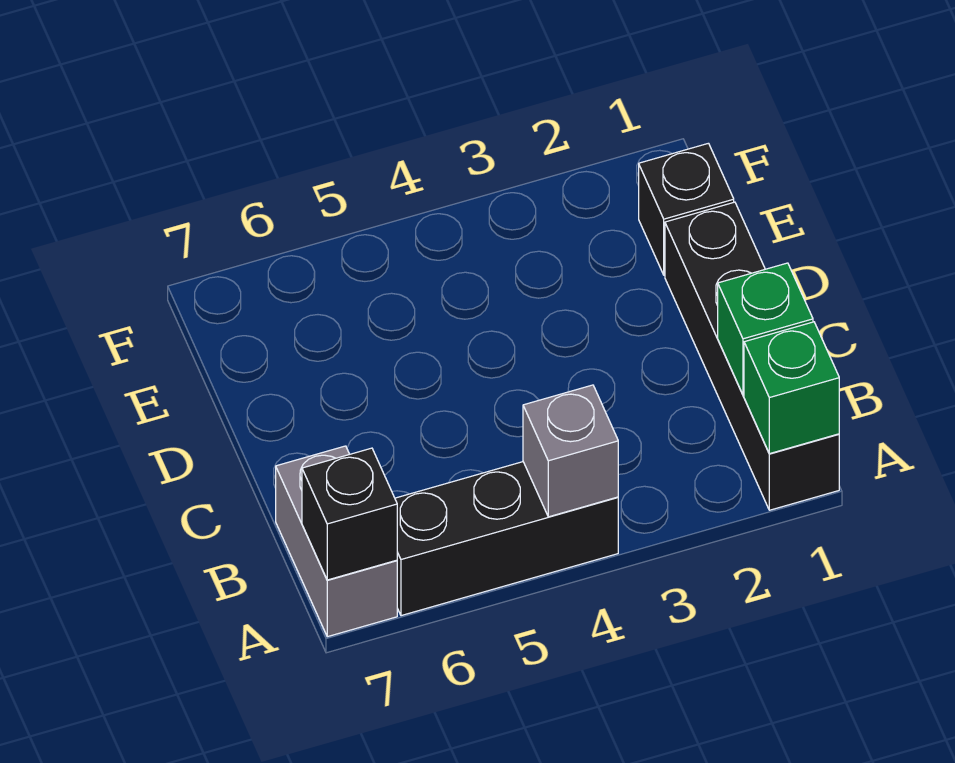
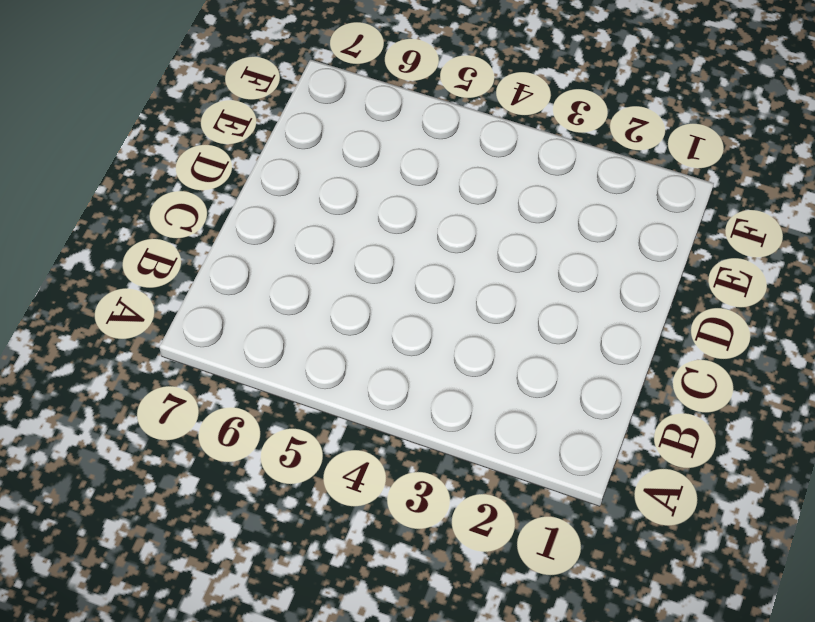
none -> black 1x4 brick [665,202,839,510]
none -> black 1x3 brick [395,462,618,616]

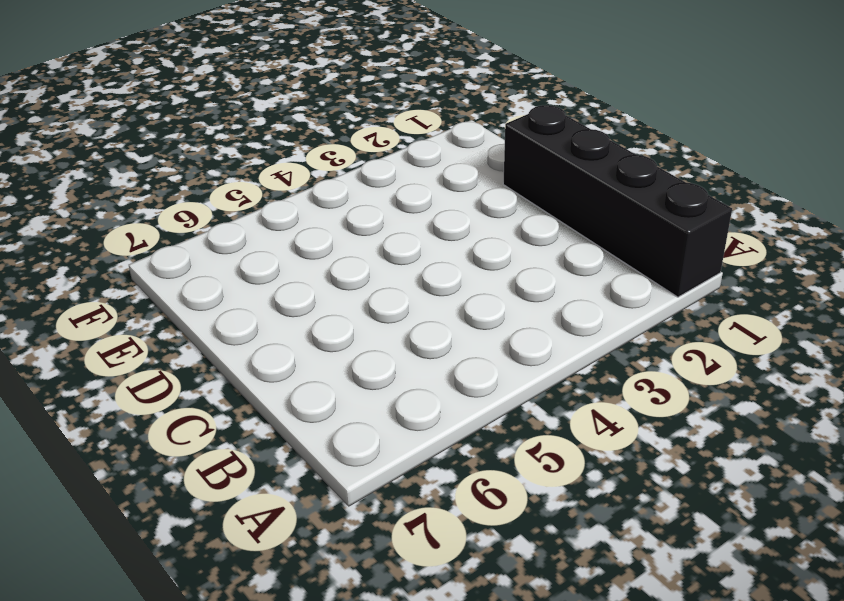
none -> black 1x3 brick [395,462,618,616]
none -> grey 1x2 brick [276,446,397,637]

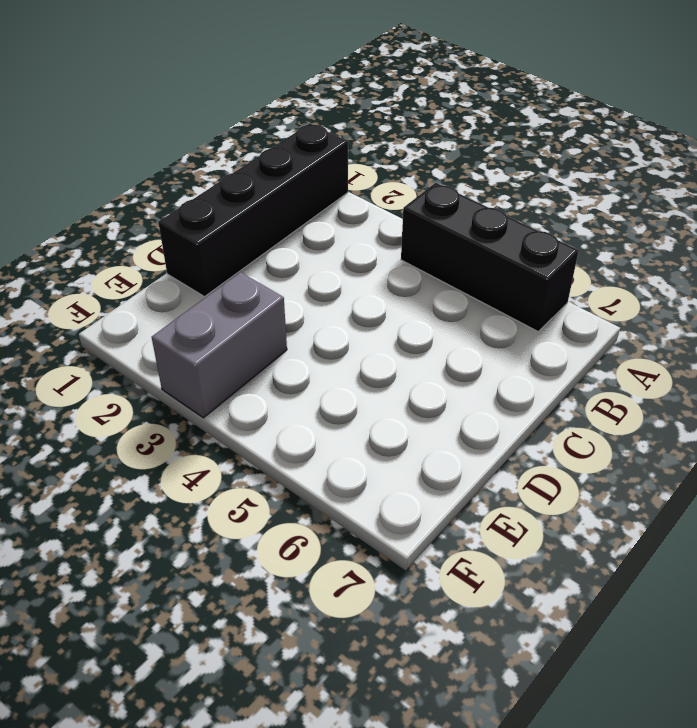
grey 1x2 brick [152,272,287,418] -> grey 1x2 brick moved to [276,446,397,637]
none -> black 1x1 brick [639,143,734,275]
none -> green 1x1 brick [744,322,839,454]

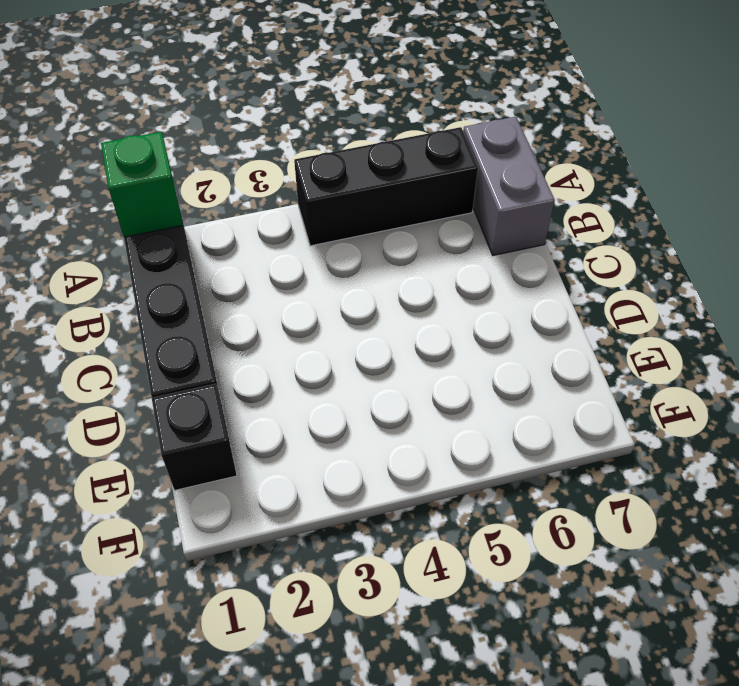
none -> grey 1x1 brick [523,385,618,517]
none -> black 1x1 brick [302,448,397,580]

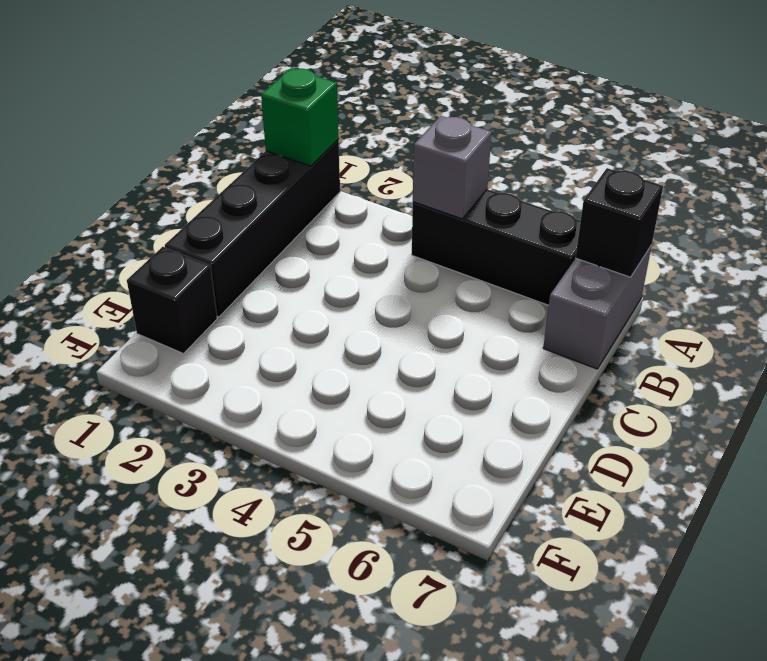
none -> green 1x1 brick [718,263,813,395]

